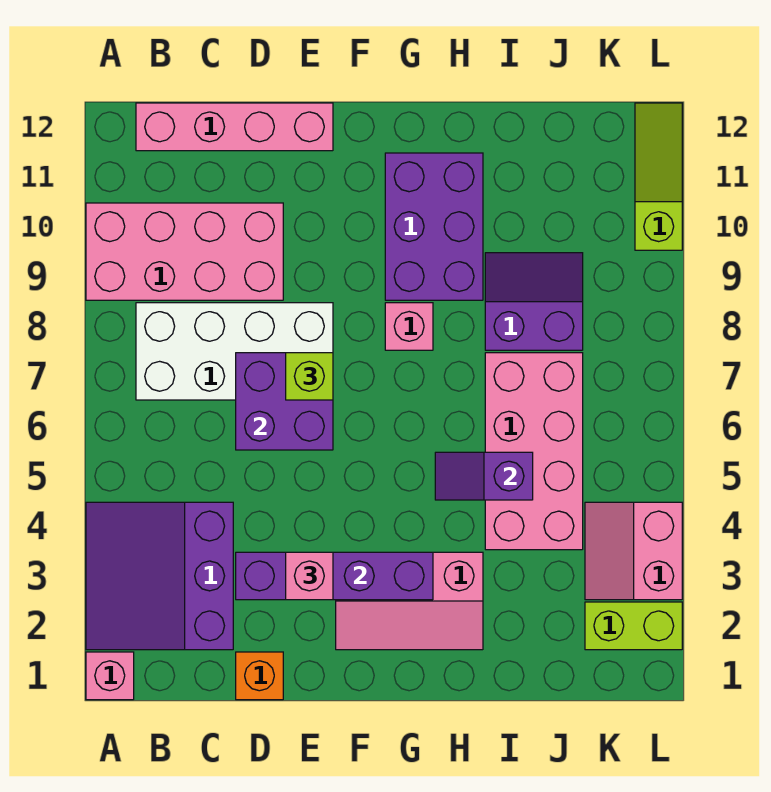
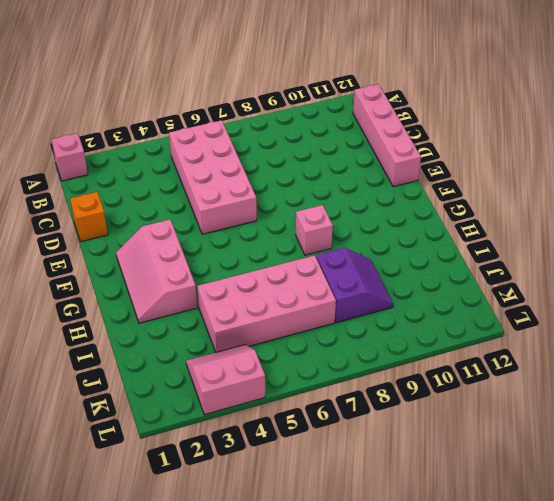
pink 2x4 brick [169,120,257,234] -> pink 2x4 brick moved to [86,203,283,300]
none -> purple 3x3 slope [86,502,233,650]
none -> white 2x4 brick [136,303,333,400]
none -> purple 2x3 brick [385,153,483,300]

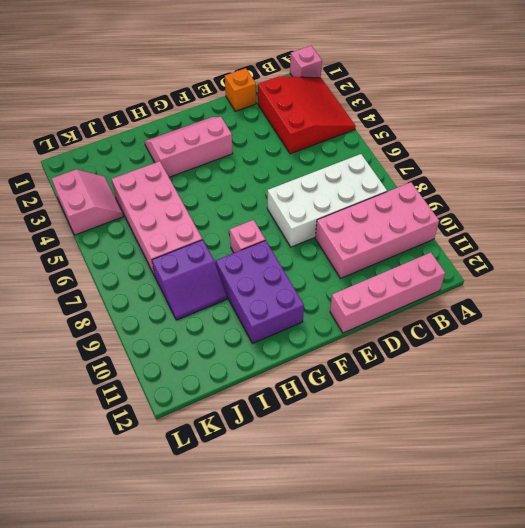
red 3x3 slope [258,76,356,154] -> purple 3x3 slope [86,502,233,650]
none -> lime 1x2 brick [585,602,682,650]
none -> lime 1x3 slope [635,103,682,250]
none -> purple 1x4 brick [236,552,433,600]

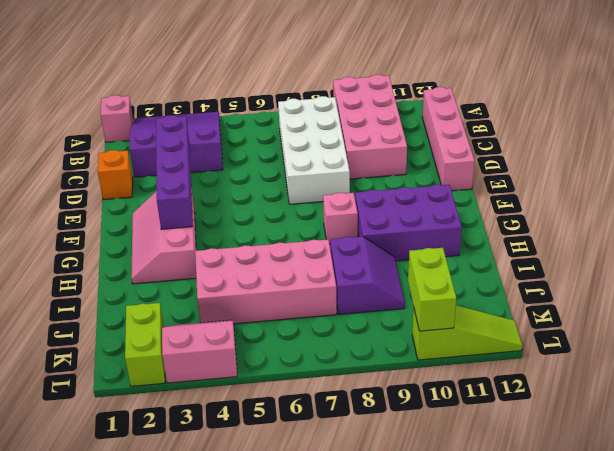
lime 1x2 brick [408,248,456,331] -> none
none -> purple 2x2 brick [236,353,333,450]
none -> purple 1x2 slope [435,452,533,500]
none -> pink 1x1 brick [286,552,333,600]

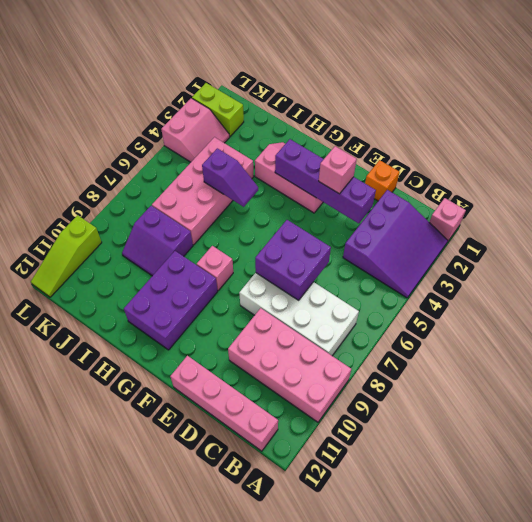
none -> lime 1x1 brick [286,353,333,400]

